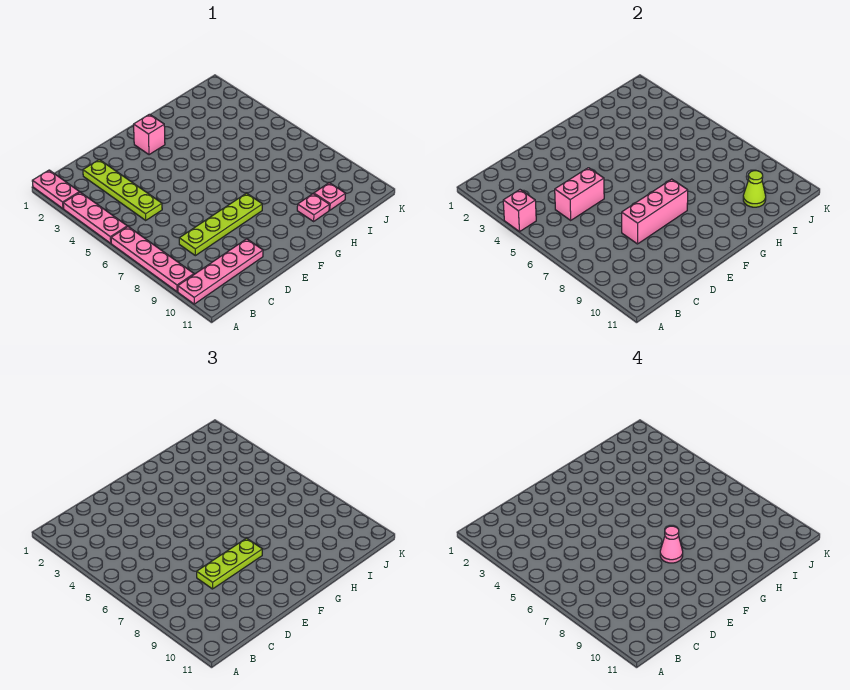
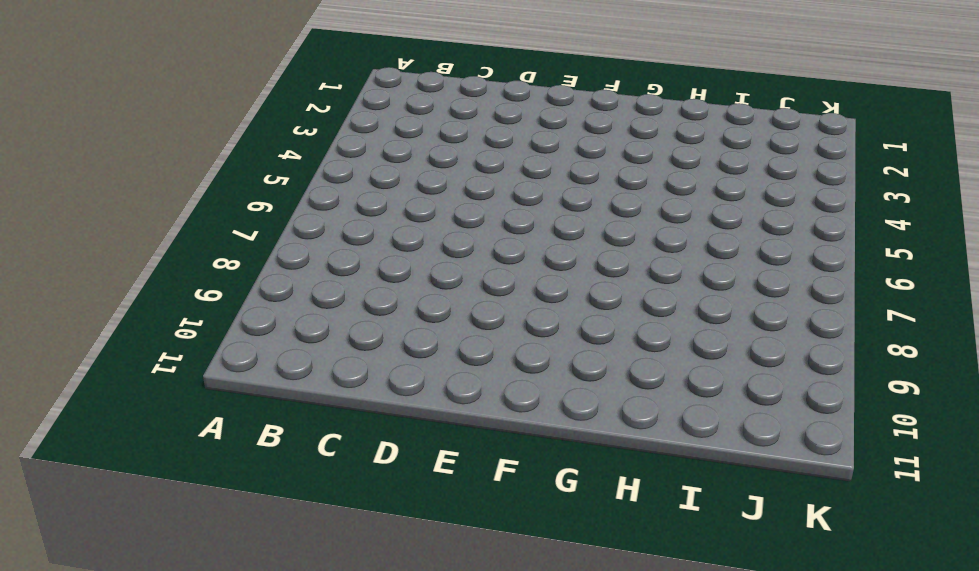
none -> pink 1x2 plate [32,170,79,209]
none -> pink 1x3 plate [63,192,127,243]
none -> pink 1x4 plate [111,227,194,292]

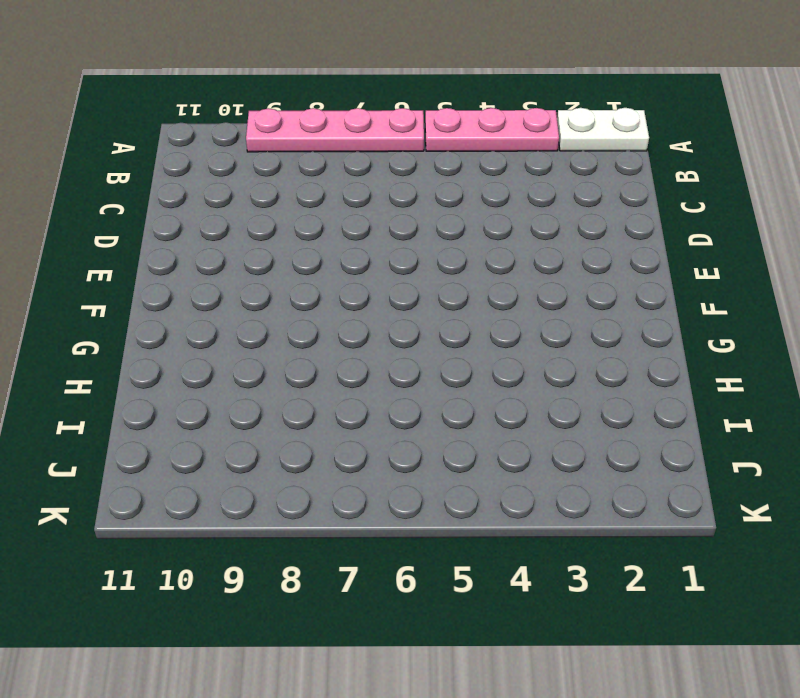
white 1x2 plate [557,108,649,151] -> pink 1x2 plate [32,170,79,209]
none -> pink 1x4 plate [178,239,263,304]
none -> lime 1x4 plate [83,160,162,220]
none -> lime 1x4 plate [179,193,262,256]

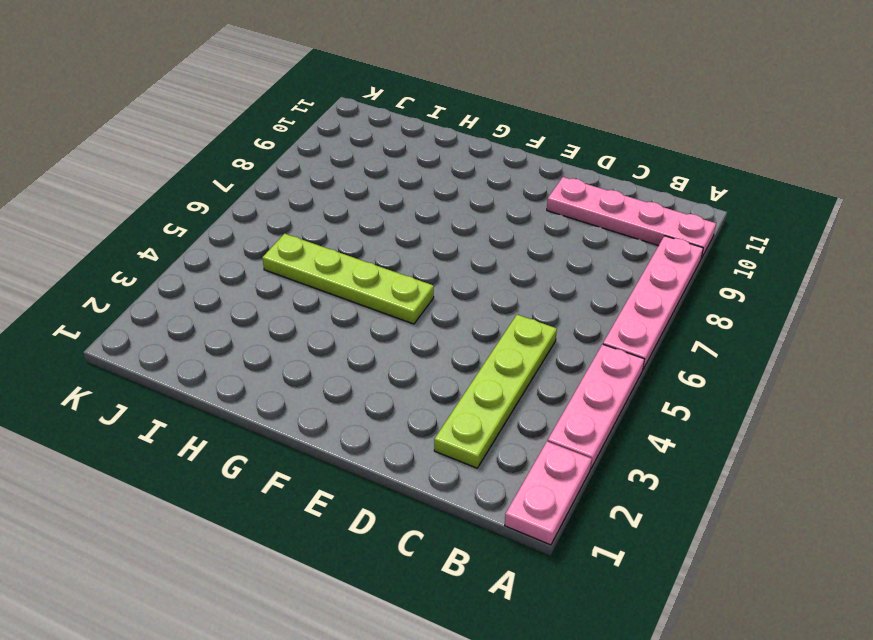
lime 1x4 plate [262,234,434,324] -> lime 1x4 plate moved to [179,193,262,256]
none -> pink 1x1 brick [134,114,165,155]
none -> pink 1x1 plate [297,194,329,221]
none -> pink 1x1 plate [314,183,346,210]

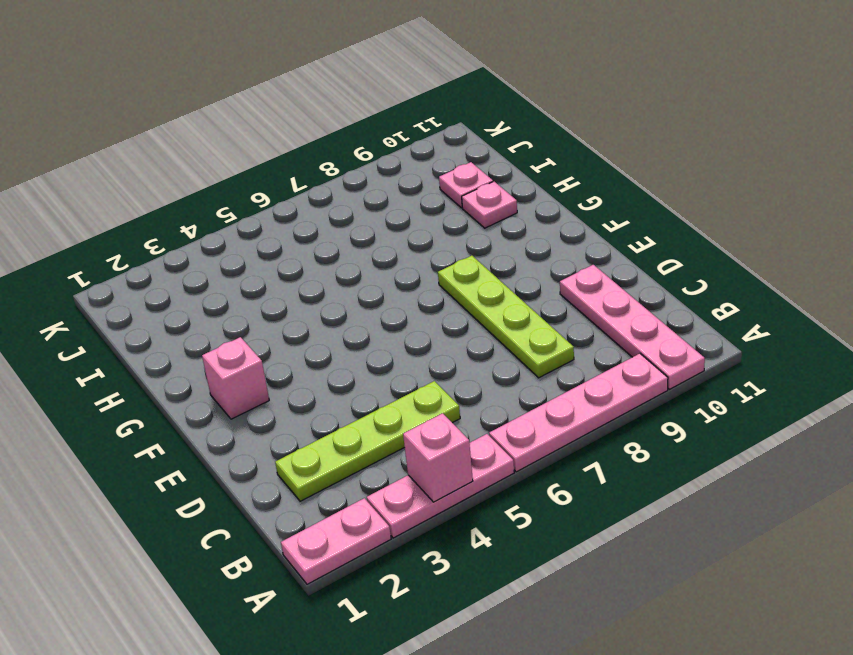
none -> pink 1x2 brick [555,168,604,220]
none -> pink 1x3 brick [622,179,688,244]
none -> lime 1x1 cone [743,171,766,207]

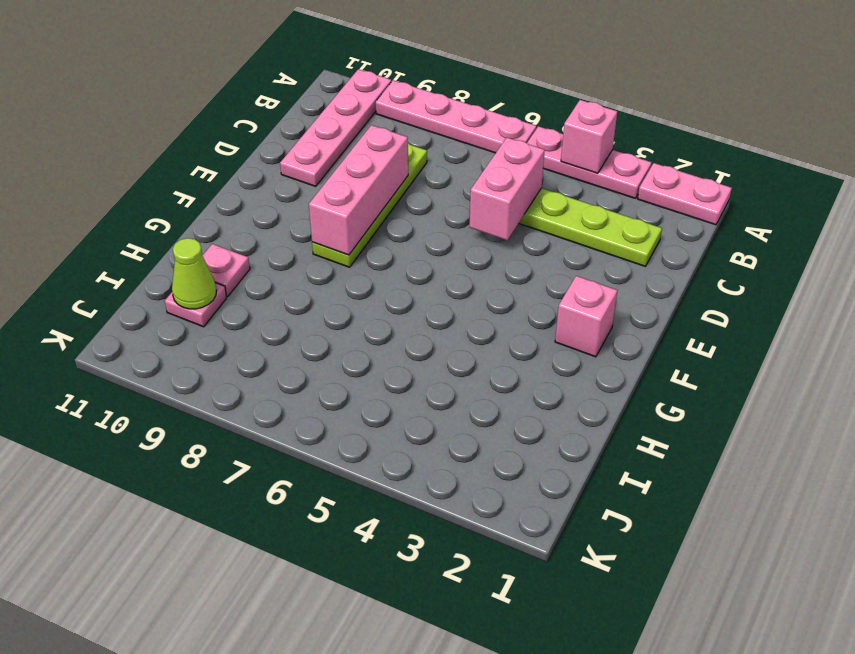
none -> lime 1x3 plate [197,538,262,589]
none -> pink 1x1 cone [660,526,683,563]

